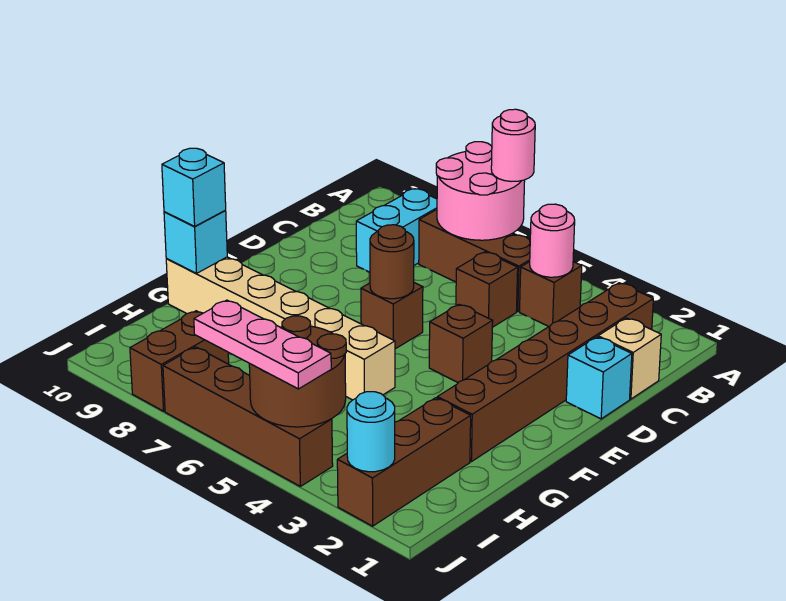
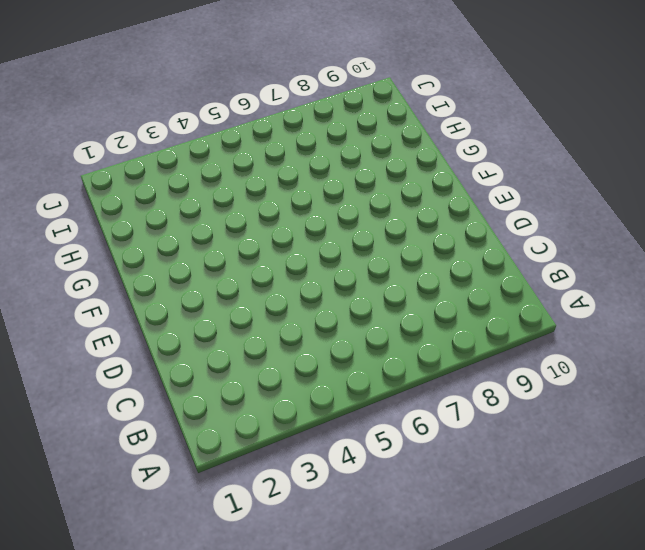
none -> brown 1x6 brick [437,283,653,462]
none -> brown 1x1 brick [520,262,582,326]
none -> brown 1x3 brick [419,210,530,312]

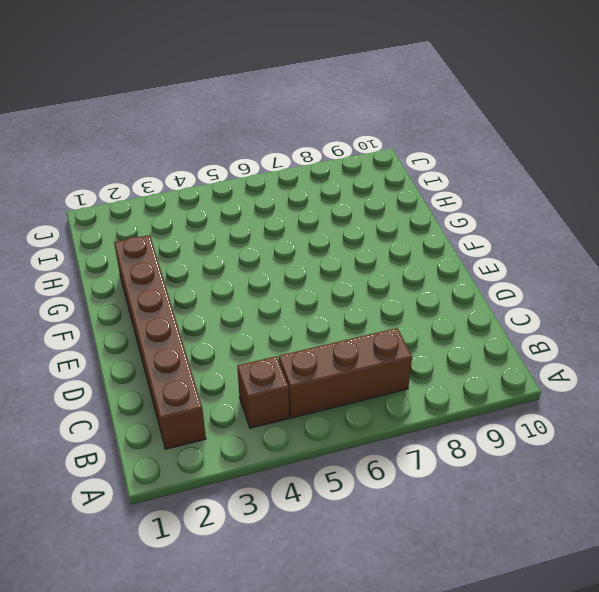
none -> cyan 1x2 brick [356,189,437,272]
none -> tan 1x1 brick [598,318,661,399]
none -> brown 1x1 brick [456,252,518,327]

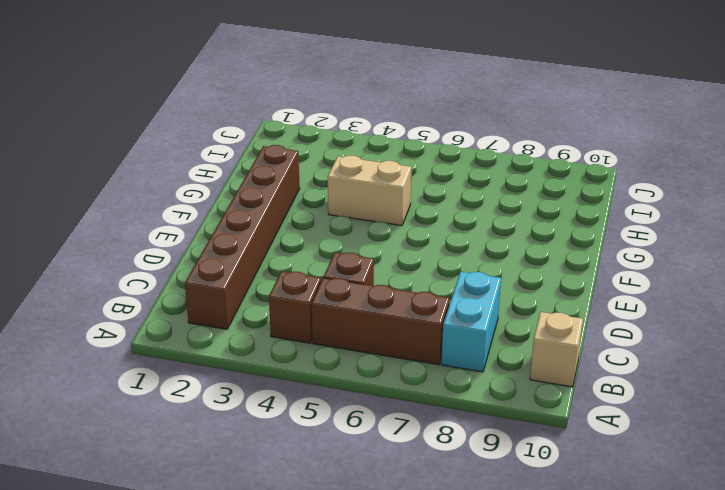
tan 1x1 brick [530,312,583,387] -> tan 1x1 brick moved to [598,318,661,399]
tan 1x2 brick [328,155,411,225] -> tan 1x6 brick [166,257,395,400]
none -> cyan 1x1 brick [566,337,632,419]
none -> brown 1x1 brick [429,304,493,382]
none -> brown 1x1 brick [361,283,423,349]

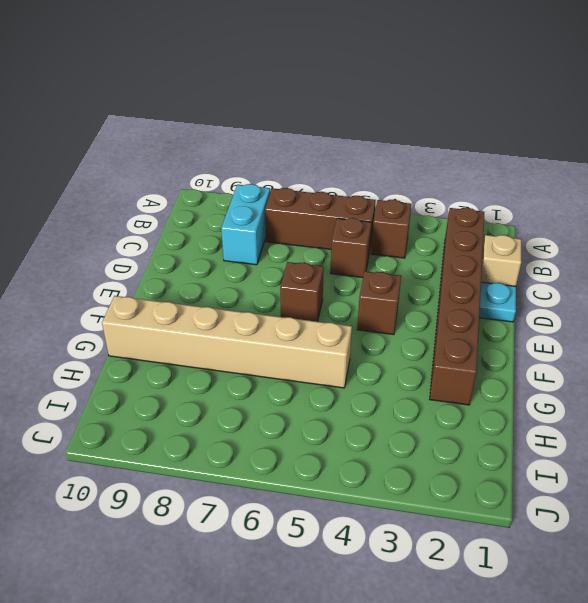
cyan 1x1 plate [479,282,516,322] -> cyan 1x1 brick [566,337,632,419]
none -> brown 1x3 brick [337,398,471,526]
none -> brown 1x2 brick [130,311,229,411]
none -> brown 1x4 brick [163,347,333,486]

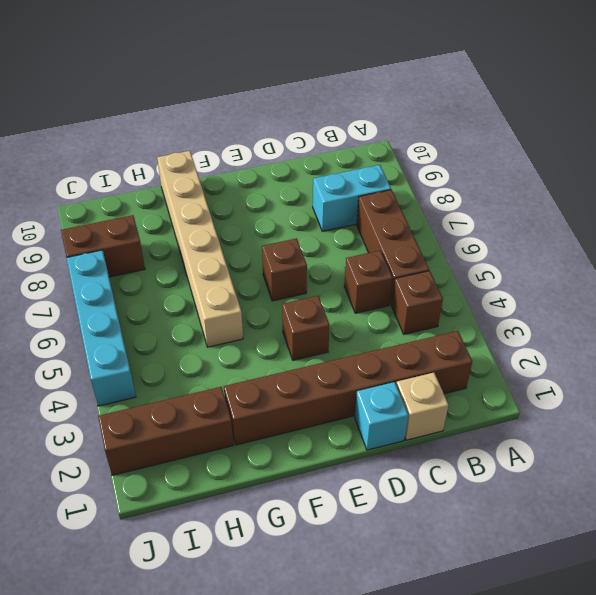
cyan 1x4 brick [67,250,136,406] -> brown 1x4 brick [163,347,333,486]
none -> pink 2x2 round brick [436,142,525,240]
none -> pink 1x1 round brick [530,204,575,277]
none -> brown 1x1 round brick [370,225,414,299]

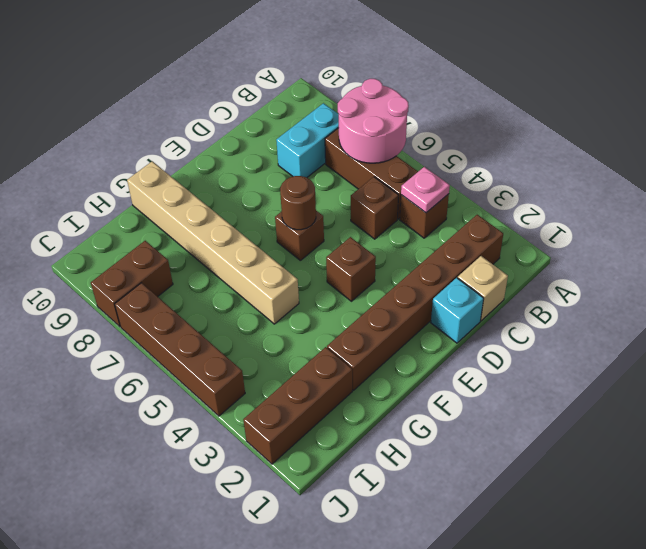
pink 1x1 plate [401,167,450,213] -> pink 1x1 round brick [530,204,575,277]
none -> cyan 1x1 brick [164,211,227,273]
none -> brown 2x2 round brick [249,316,346,427]
none -> cyan 1x1 round brick [347,392,395,472]

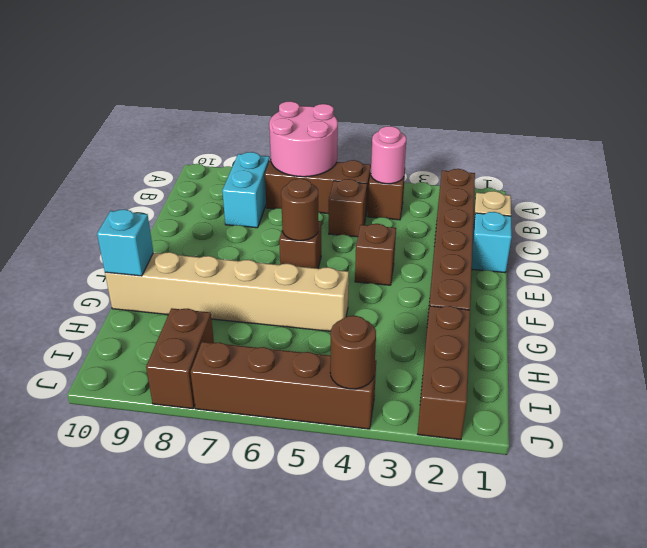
brown 1x1 round brick [330,316,376,389] -> brown 2x2 round brick [249,316,346,427]
none -> cyan 1x1 round brick [347,392,395,472]
none -> pink 1x1 round brick [491,109,535,181]
none -> cyan 1x1 brick [162,148,226,226]

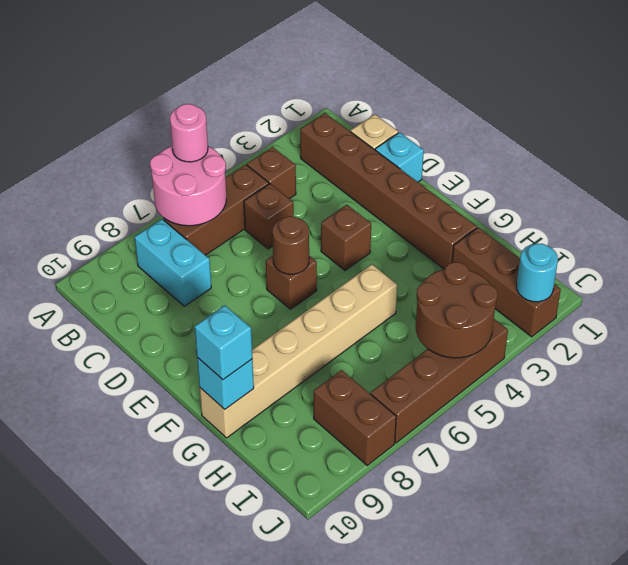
none -> pink 1x1 round brick [530,204,575,277]
none -> pink 1x3 plate [194,300,331,389]

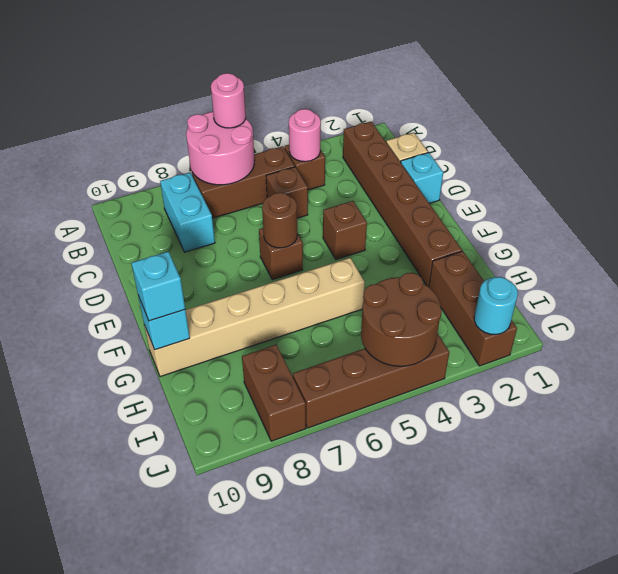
none -> pink 1x3 plate [194,300,331,389]

